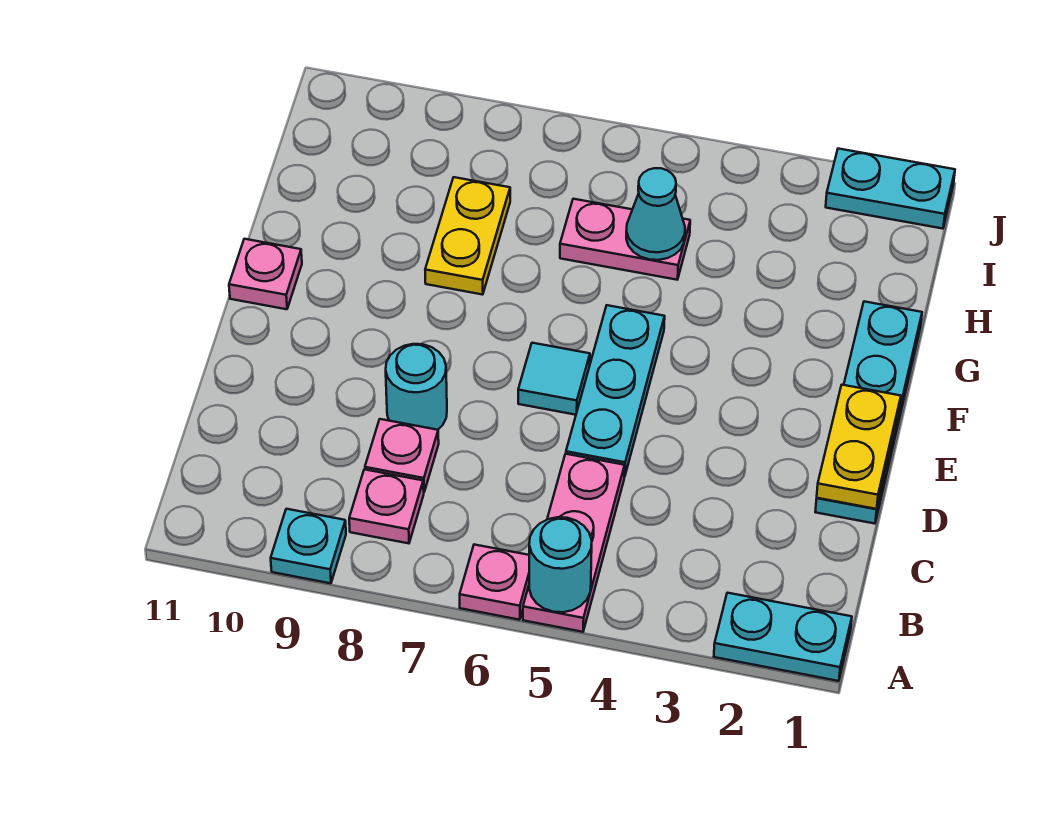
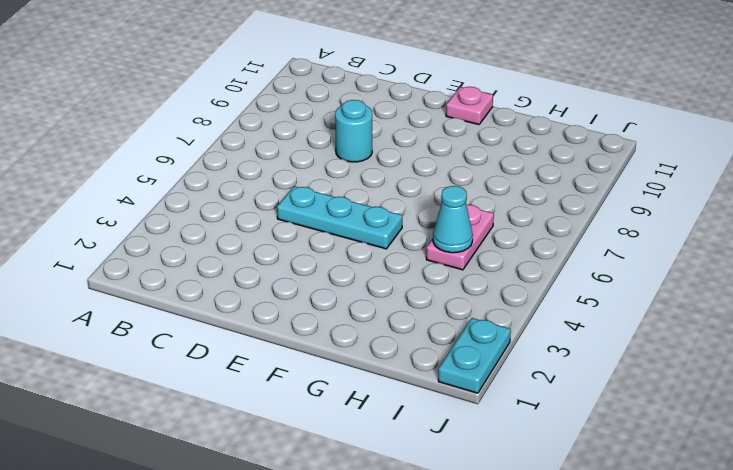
none -> cyan 1x2 plate [714,593,852,681]
none -> pink 1x3 plate [523,454,625,632]
none -> pink 1x1 plate [460,545,529,620]

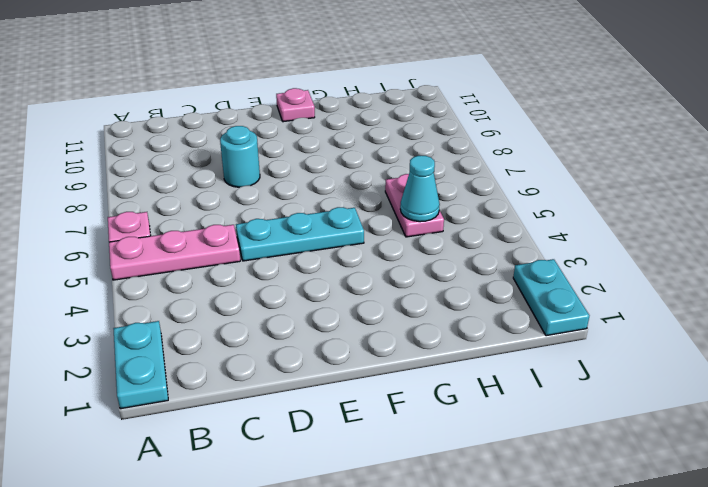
none -> cyan 1x1 plate [271,509,346,583]
none -> pink 1x1 plate [349,469,424,543]
none -> pink 1x1 plate [365,419,439,492]

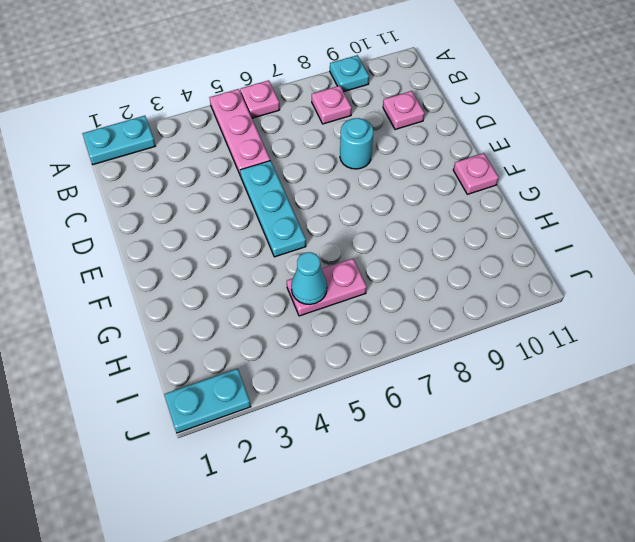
pink 1x1 plate [383,91,424,130] -> pink 1x1 plate moved to [365,419,439,492]
none -> cyan 1x4 plate [815,301,922,524]
none -> cyan 1x1 tile [518,343,590,415]
none -> yellow 1x2 plate [425,177,510,295]

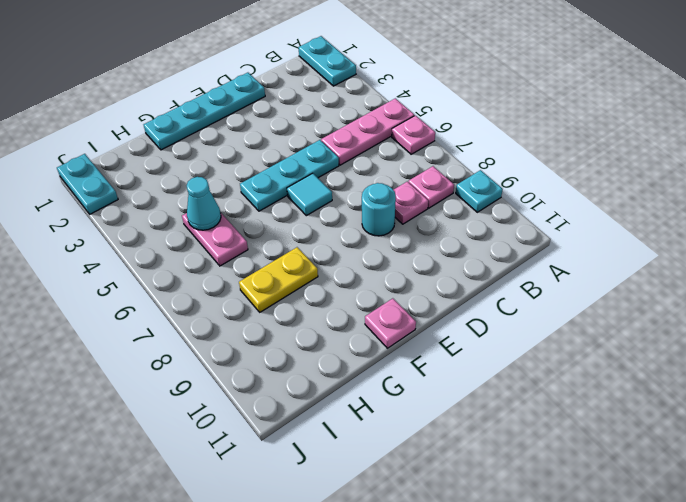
none -> cyan 1x1 round brick [529,517,592,612]
none -> yellow 1x2 plate [817,385,901,509]

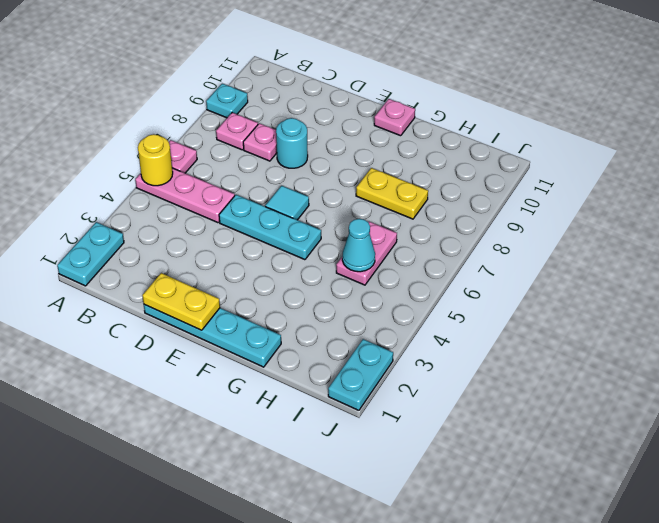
yellow 1x1 round brick [138,134,173,186] -> cyan 1x1 round brick [529,517,592,612]

